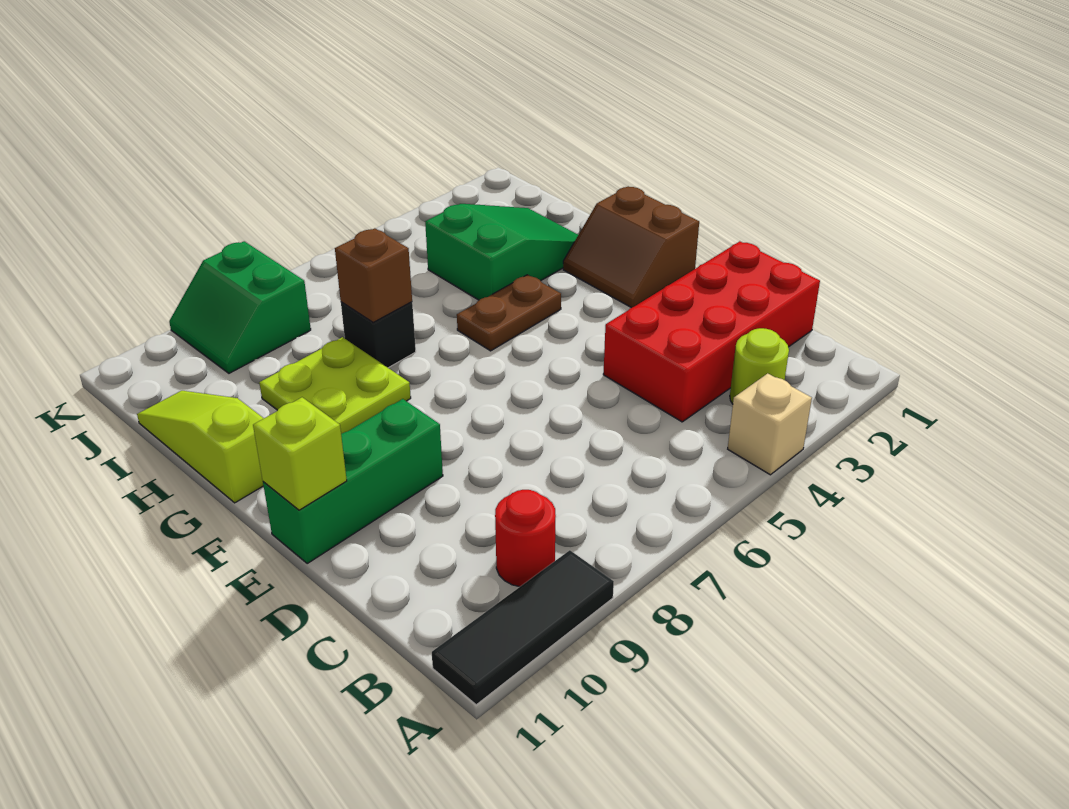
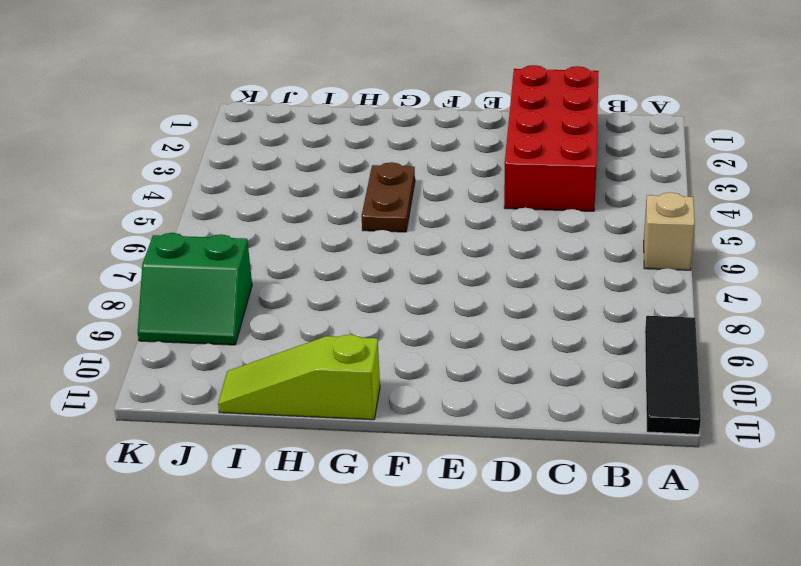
tan 1x1 brick [644,192,695,270] -> tan 1x1 brick moved to [728,373,812,475]
none -> lime 1x1 round brick [730,328,789,404]
none -> red 1x1 round brick [495,490,556,587]
none -> green 1x3 brick [263,399,443,563]

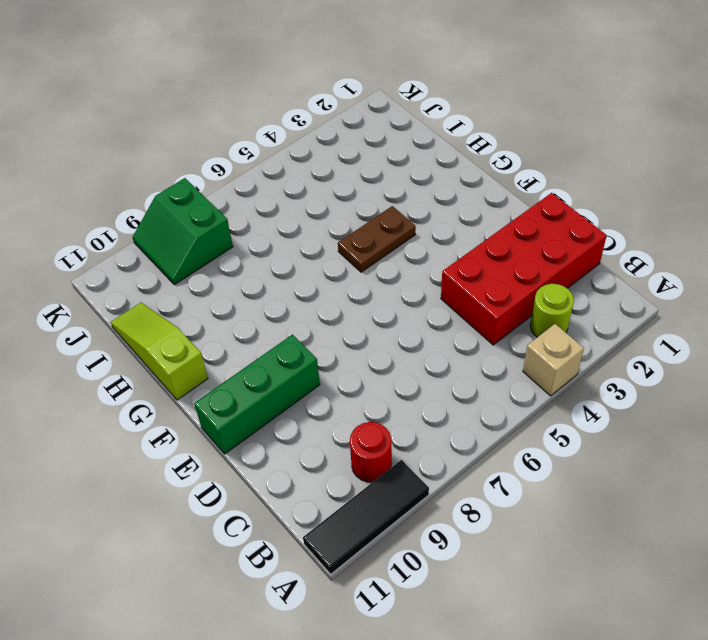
none -> brown 2x2 slope [563,187,699,308]
none -> lime 2x2 plate [259,337,411,434]
none -> green 2x3 slope [425,204,578,300]

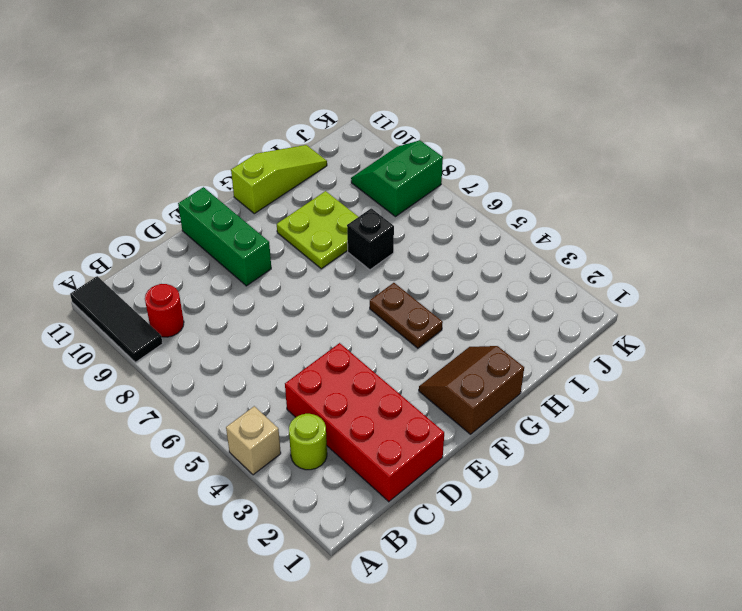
none -> green 2x3 slope [425,204,578,300]
none -> lime 1x1 brick [253,397,347,510]
none -> brown 1x1 brick [335,228,412,323]

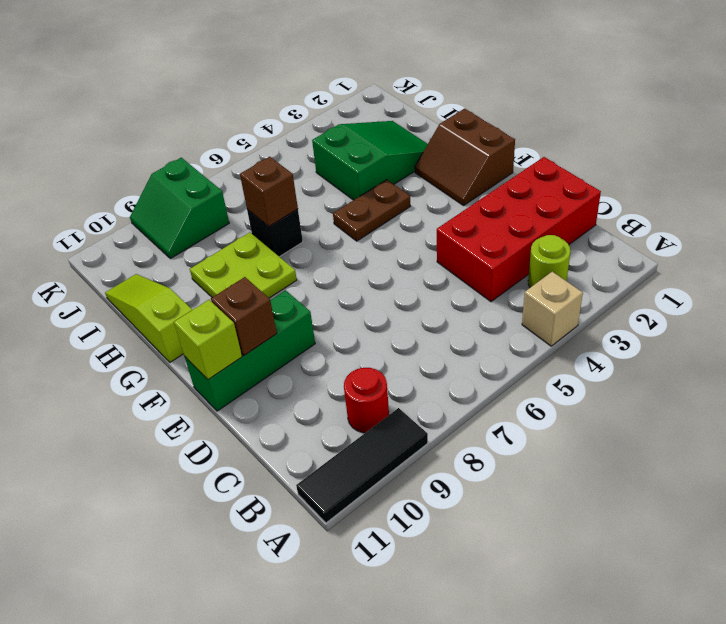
brown 1x1 brick [211,277,277,355] -> none

